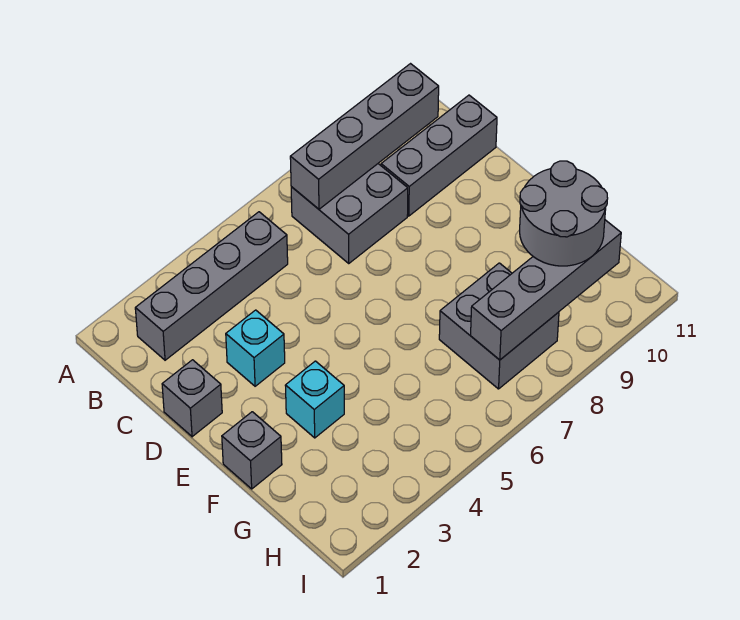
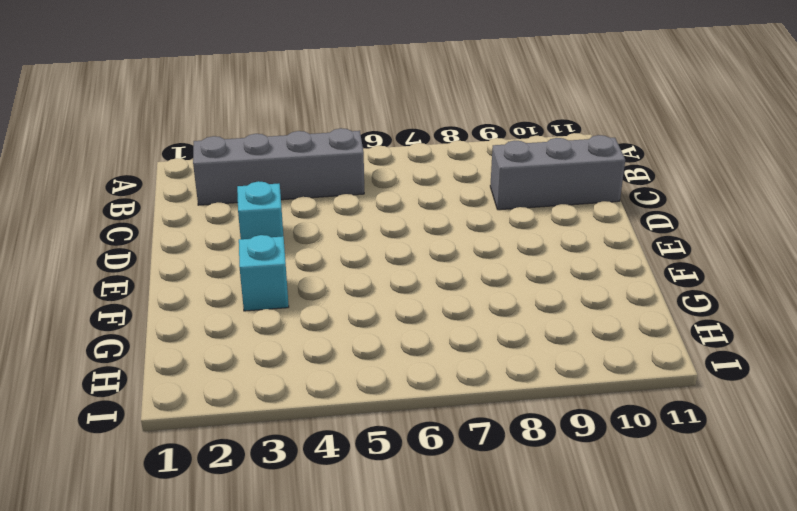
none -> grey 2x2 brick [291,164,408,263]
none -> grey 1x1 brick [162,360,222,437]

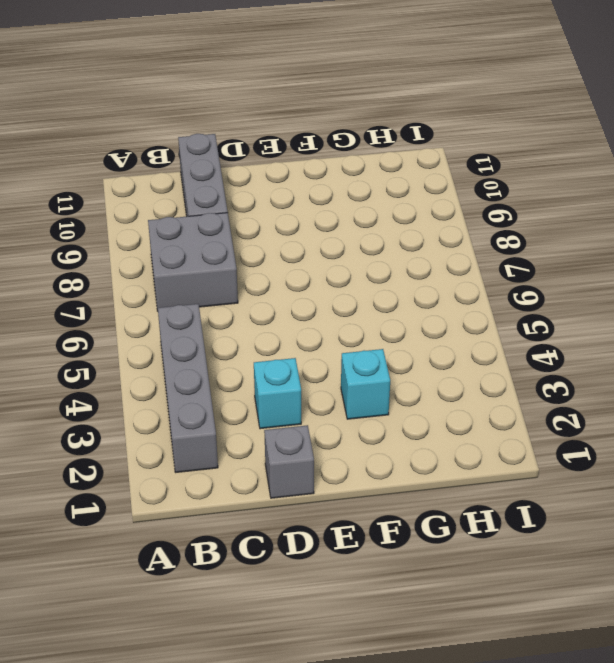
none -> grey 1x1 brick [222,412,282,489]
none -> grey 2x2 brick [439,263,559,389]

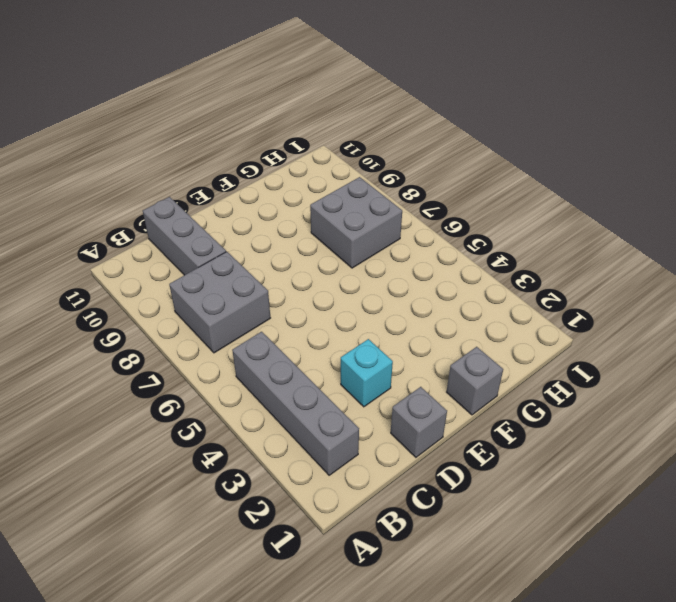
none -> cyan 1x1 brick [285,361,344,438]
none -> grey 1x4 brick [290,64,439,209]

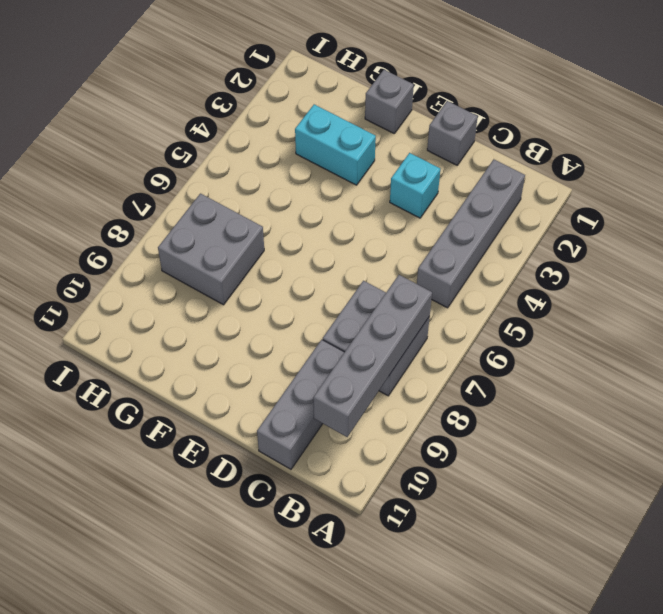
cyan 1x2 brick [295,104,376,185] -> cyan 1x1 brick [285,361,344,438]
none -> grey 1x4 brick [471,220,621,360]
none -> grey 2x2 round brick [520,161,608,266]

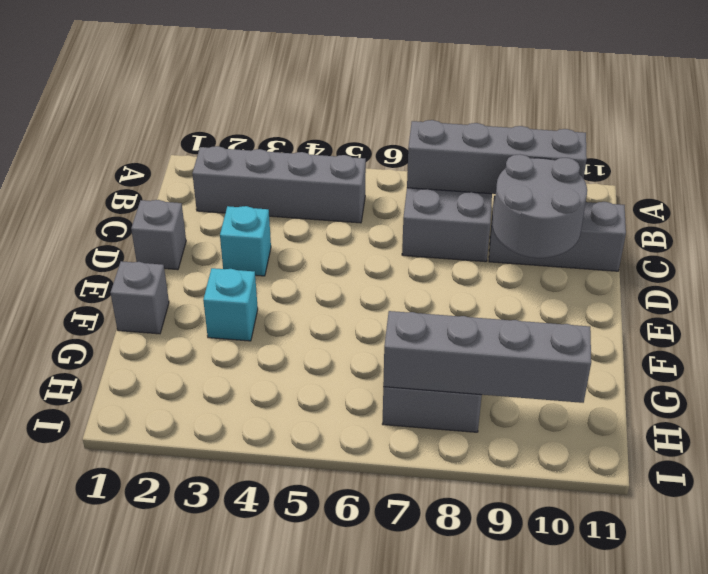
grey 2x2 round brick [493,154,587,258] -> grey 2x2 round brick moved to [520,161,608,266]

